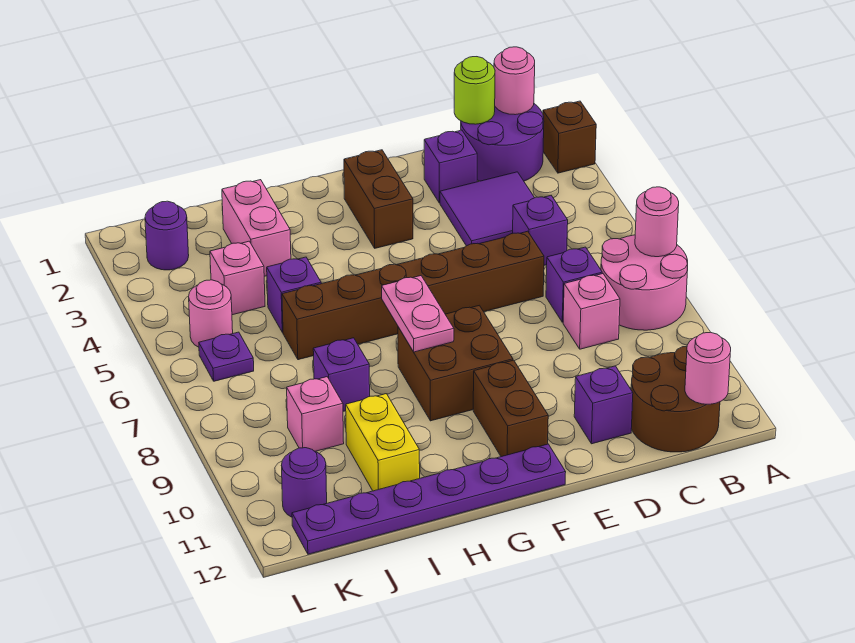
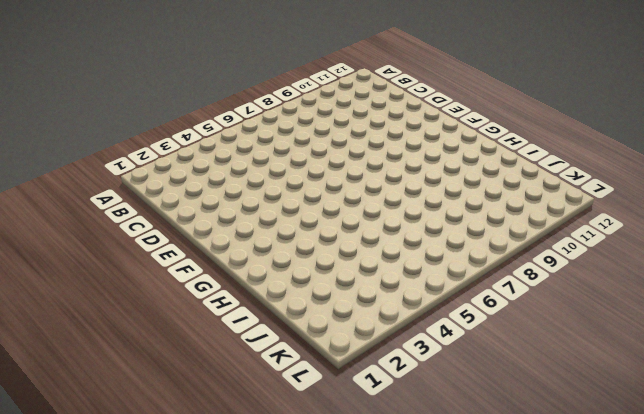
none -> brown 1x1 brick [543,101,596,173]
none -> pink 2x2 round brick [601,235,688,330]
none -> purple 2x2 round brick [461,104,544,181]
none -> brown 2x2 round brick [631,346,720,452]

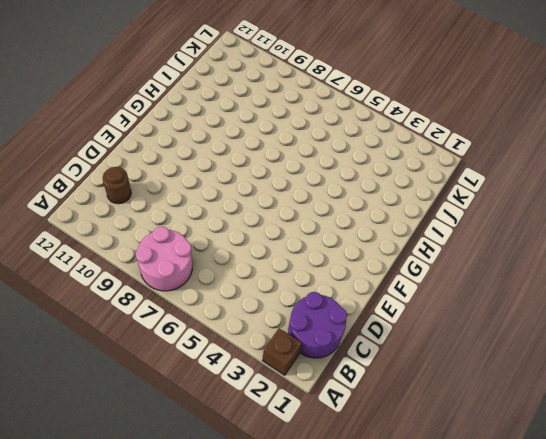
brown 1x1 round brick [103,167,131,204] -> brown 2x2 round brick [631,346,720,452]
none -> purple 2x2 tile [440,172,534,246]
none -> purple 1x1 brick [513,196,568,265]
none -> purple 1x1 brick [546,247,602,322]
none -> pink 1x1 brick [563,274,620,349]

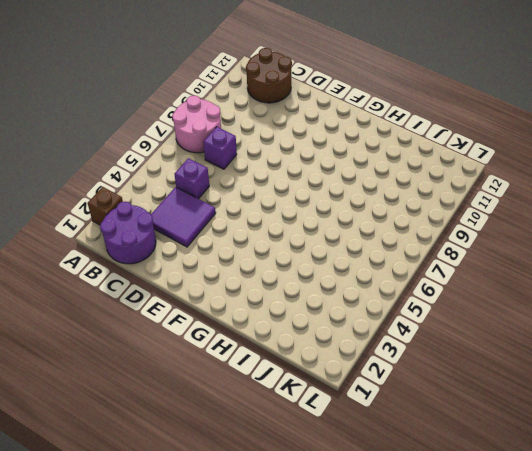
none -> pink 1x1 brick [563,274,620,349]
none -> purple 1x1 brick [424,130,477,203]
none -> brown 1x6 brick [282,231,544,360]
none -> purple 1x1 brick [574,366,633,444]

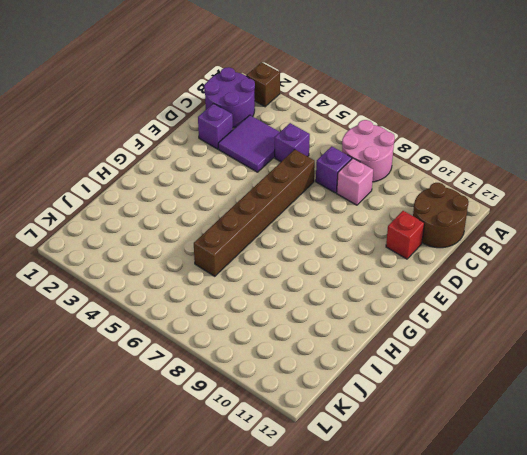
red 1x1 brick [386,211,424,259] -> purple 1x1 brick [574,366,633,444]
none -> brown 1x2 brick [344,150,413,248]
none -> brown 2x2 brick [398,305,513,421]
none -> brown 1x2 brick [473,360,548,457]
none -> purple 1x6 plate [292,444,566,554]

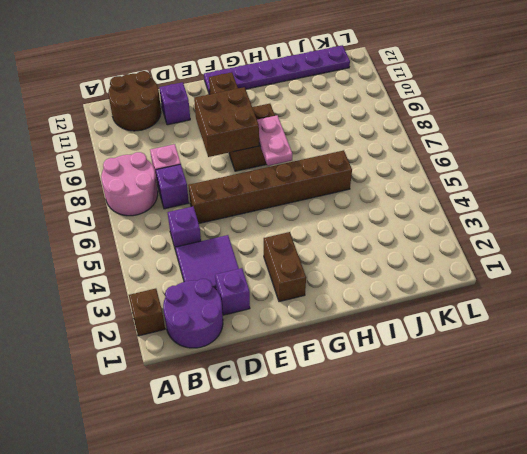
brown 2x2 brick [194,87,259,157] -> none
none -> pink 1x2 brick [222,180,291,276]
none -> purple 1x1 brick [267,257,321,333]
none -> purple 1x1 brick [313,338,370,411]
none -> yellow 1x2 brick [346,394,420,491]

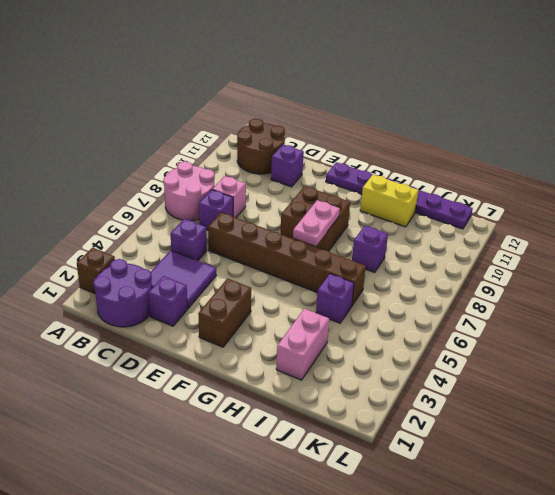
yellow 1x2 brick [360,175,418,227] -> yellow 1x2 brick turned to [346,394,420,491]
none -> brown 1x2 brick [473,360,548,457]
none -> pink 1x1 brick [210,241,265,315]
none -> pink 1x1 brick [287,377,344,451]
none -> purple 1x1 round brick [145,201,189,270]

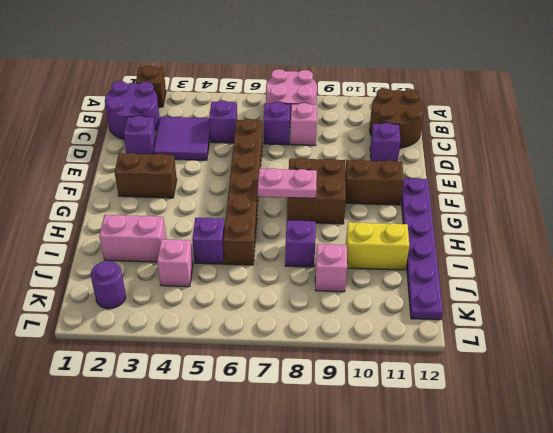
none -> pink 1x1 round brick [189,280,233,347]
none -> purple 1x1 plate [199,332,254,381]
none -> purple 1x1 round brick [281,448,327,517]
none -> pink 1x1 round brick [635,187,679,257]

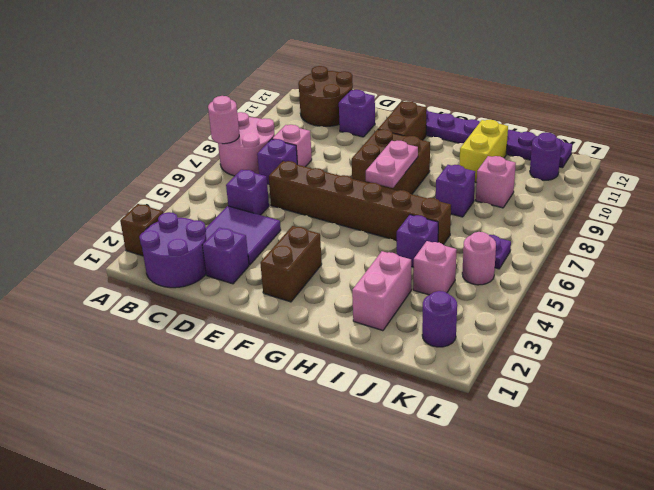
none -> pink 1x1 round brick [494,47,535,115]
none -> pink 1x1 round brick [685,332,731,404]
none -> lime 1x1 round brick [454,57,495,124]

